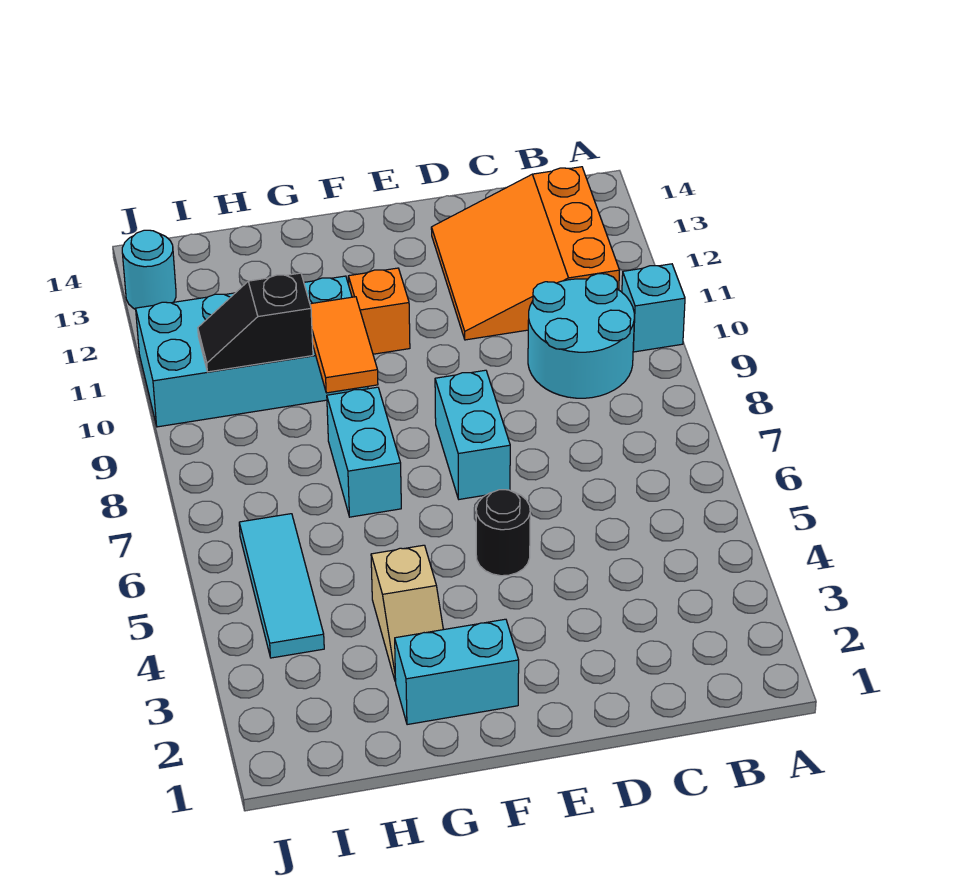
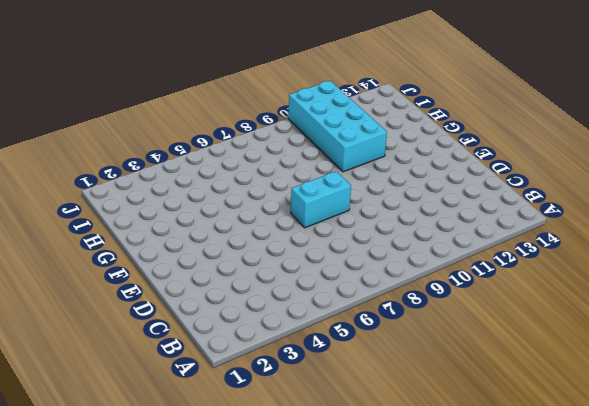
none -> cyan 1x1 brick [622,264,685,352]
none -> cyan 2x2 round brick [528,274,634,398]
none -> orange 3x3 slope [431,167,619,340]

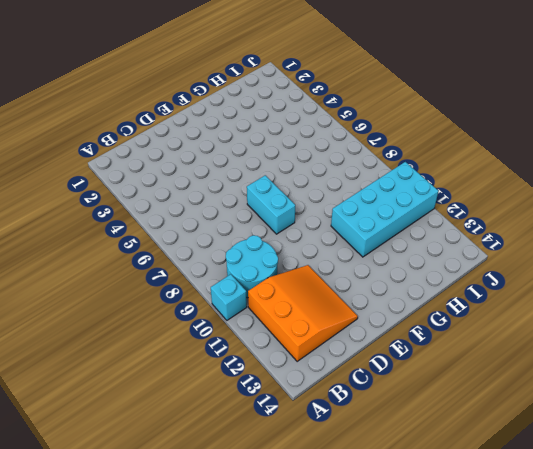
none -> black 1x1 round brick [476,490,530,576]
none -> cyan 1x2 brick [395,619,519,725]
none -> orange 1x1 brick [348,268,410,354]

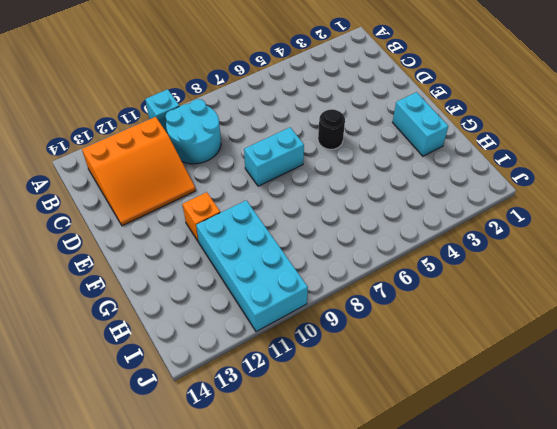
none -> tan 1x2 slope [371,545,443,681]
none -> cyan 1x2 brick [327,387,401,517]
none -> cyan 1x3 tile [239,514,324,658]

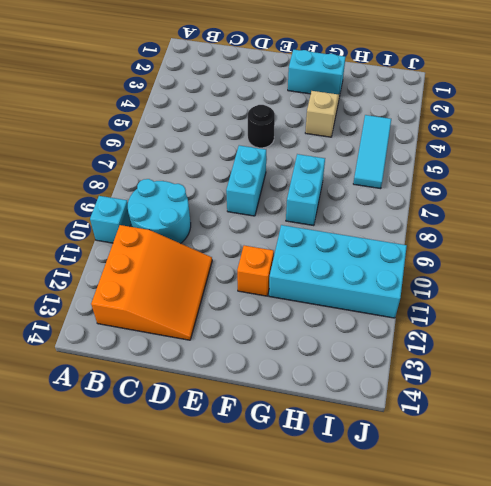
none -> cyan 1x1 round brick [122,230,176,309]
none -> orange 1x2 tile [310,297,378,393]
none -> black 1x2 slope [198,273,313,372]

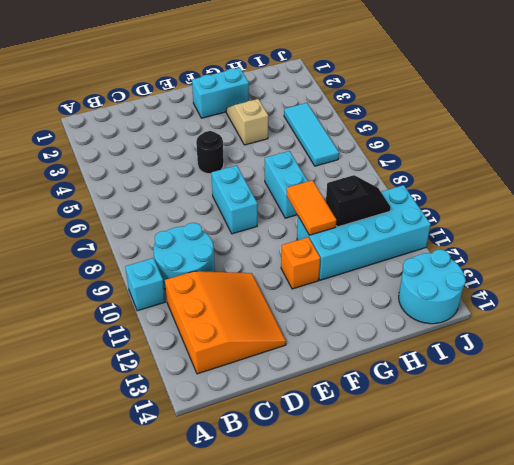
cyan 2x2 round brick [399,250,466,324] -> cyan 1x1 round brick [122,230,176,309]

